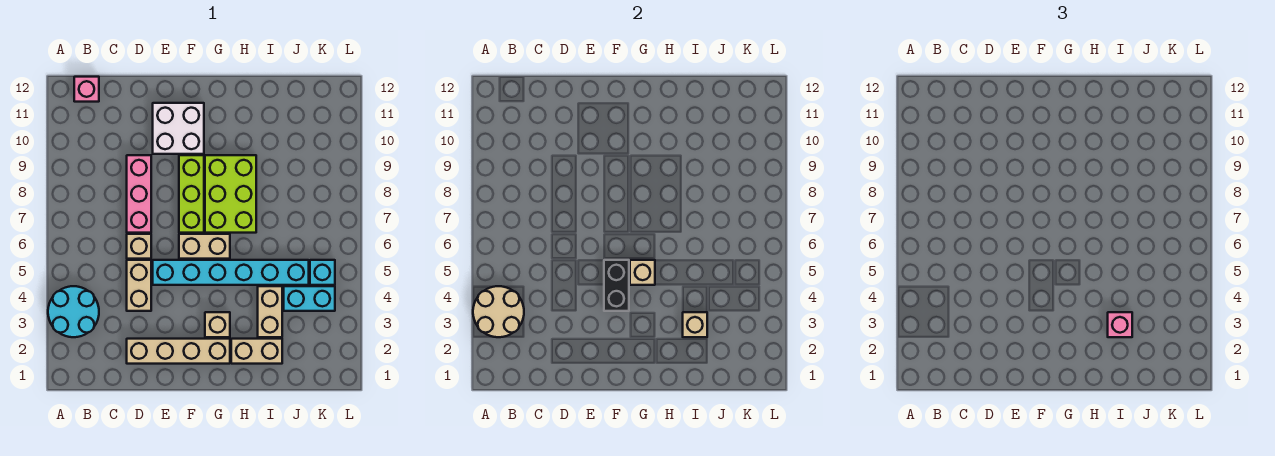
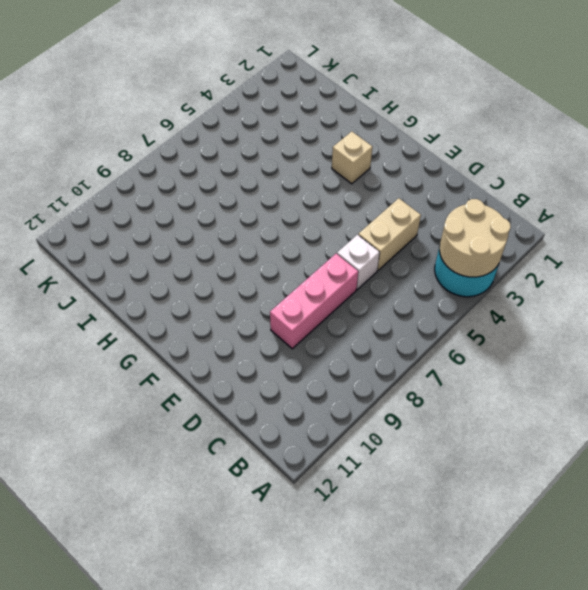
white 1x1 brick [337,235,380,289] -> tan 1x1 brick [127,234,151,259]
none -> pink 1x1 brick [74,77,99,102]
none -> tan 1x4 brick [127,339,230,364]
none -> cyan 1x6 brick [153,260,309,285]

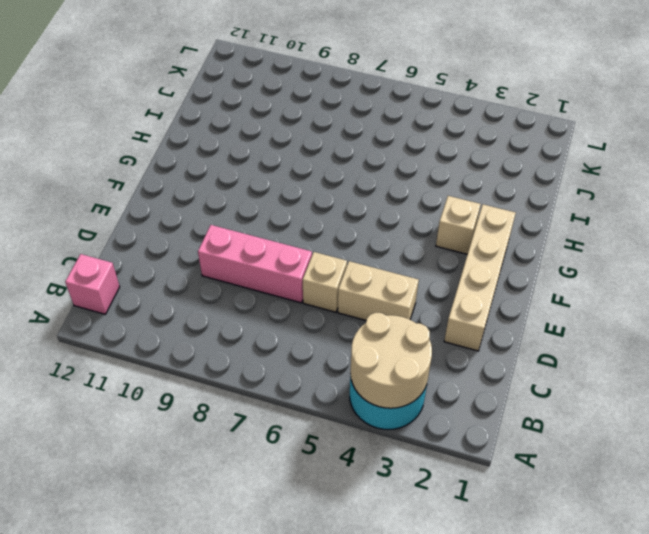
none -> cyan 1x6 brick [153,260,309,285]
none -> white 2x2 brick [153,103,204,154]
none -> tan 1x2 brick [179,234,230,259]

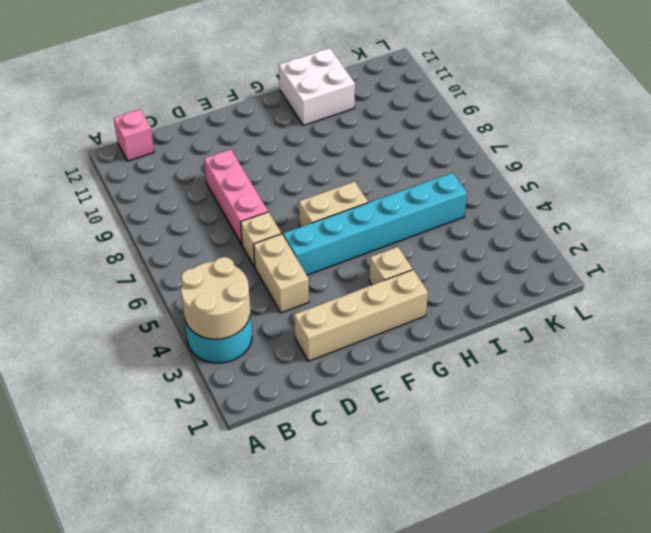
white 2x2 brick [279,48,355,126] -> white 2x2 brick moved to [153,103,204,154]
none -> lime 1x3 brick [179,155,204,233]
none -> lime 2x3 brick [205,155,256,233]
none -> tan 1x2 brick [231,339,282,364]

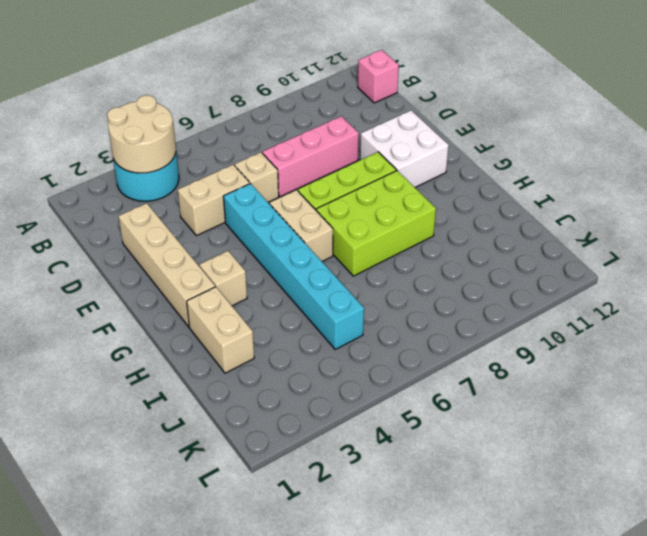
none -> tan 1x2 brick [258,286,282,337]
none -> cyan 1x2 brick [284,286,335,311]
none -> cyan 1x1 brick [310,260,335,285]

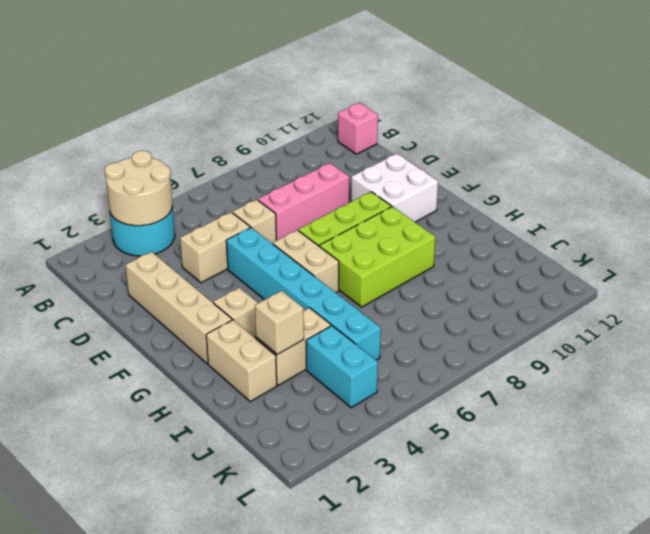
none -> cyan 1x1 brick [310,260,335,285]
none -> black 1x2 brick [604,260,629,311]
none -> tan 1x1 brick [630,260,655,285]

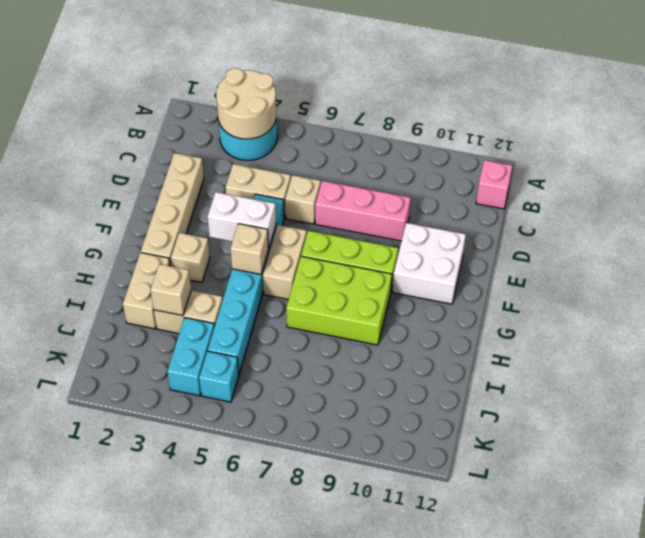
white 1x2 brick [208,192,276,247] -> black 1x2 brick [604,260,629,311]
none -> pink 1x1 brick [1108,312,1132,337]

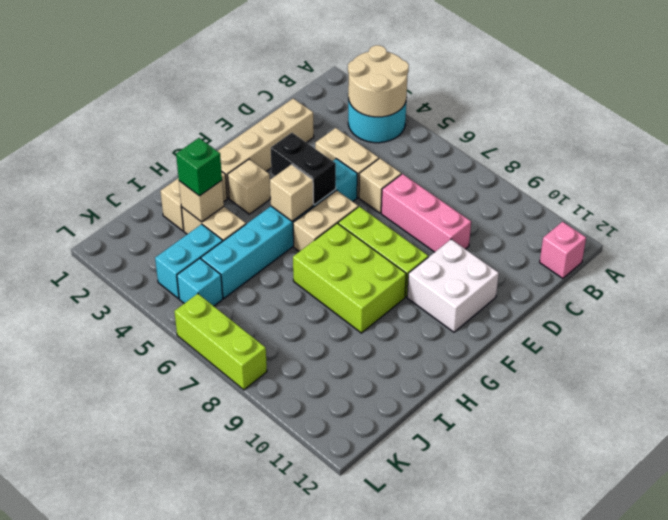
green 1x1 brick [176,138,222,196] -> pink 1x1 brick [1108,312,1132,337]
lime 1x3 brick [174,294,267,390] -> none

